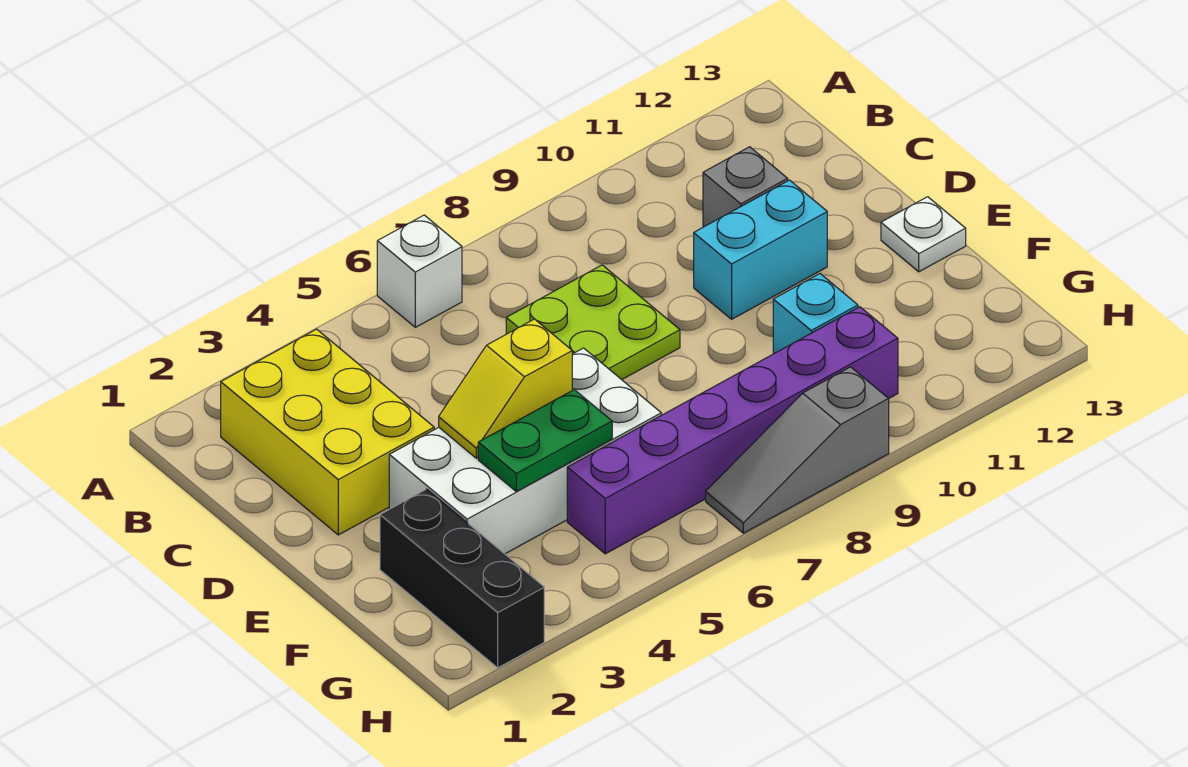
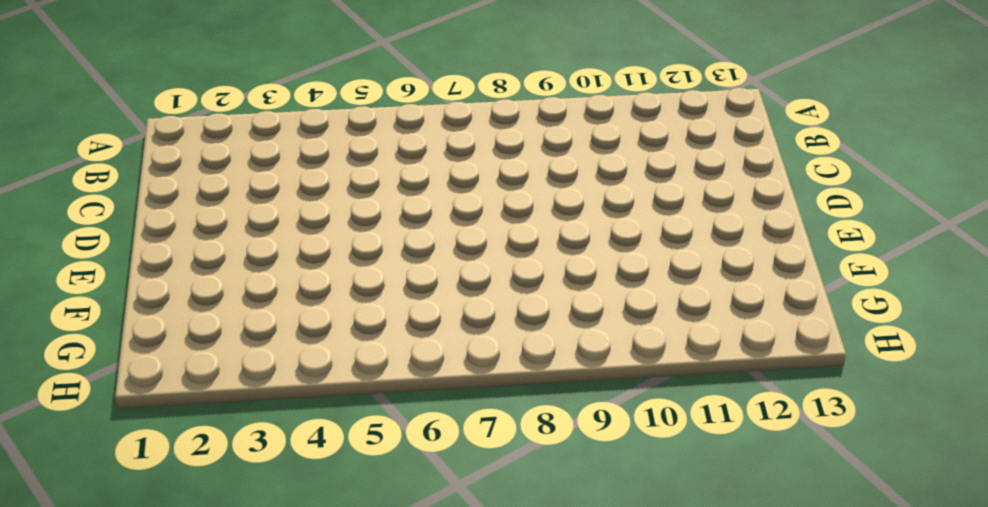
none -> white 1x1 brick [377,215,462,327]
none -> yellow 2x3 brick [221,329,434,535]
none -> lime 2x2 plate [506,265,680,380]

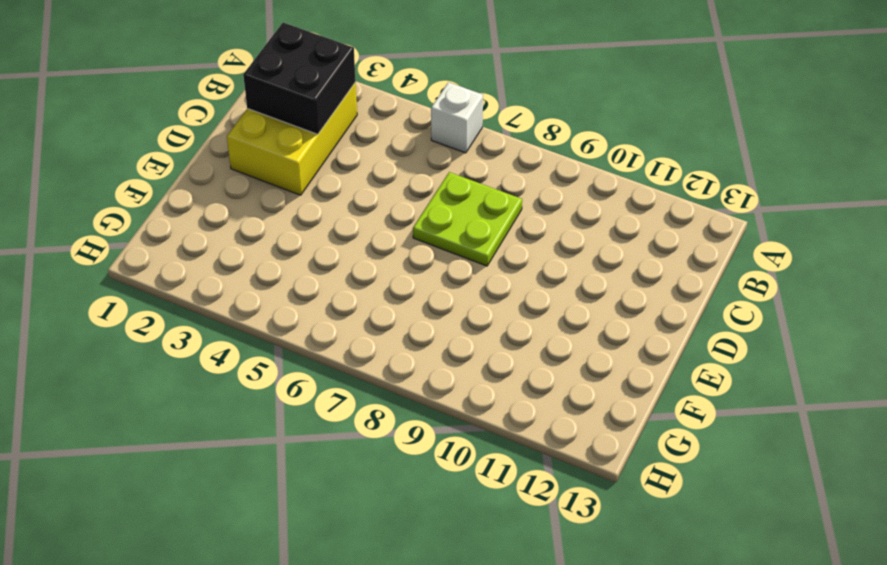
black 2x2 brick [243,23,356,134] -> none
none -> grey 1x1 brick [703,147,788,227]
none -> cyan 1x2 brick [694,180,827,319]
none -> white 2x4 brick [389,348,661,554]

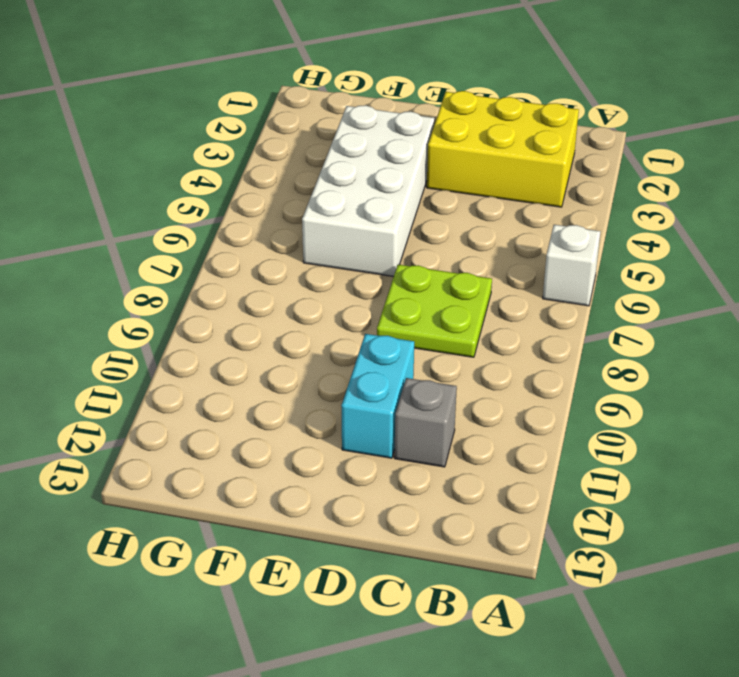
none -> white 1x1 plate [881,197,966,272]
none -> black 1x3 brick [380,489,544,668]
none -> cyan 1x1 brick [773,274,858,354]

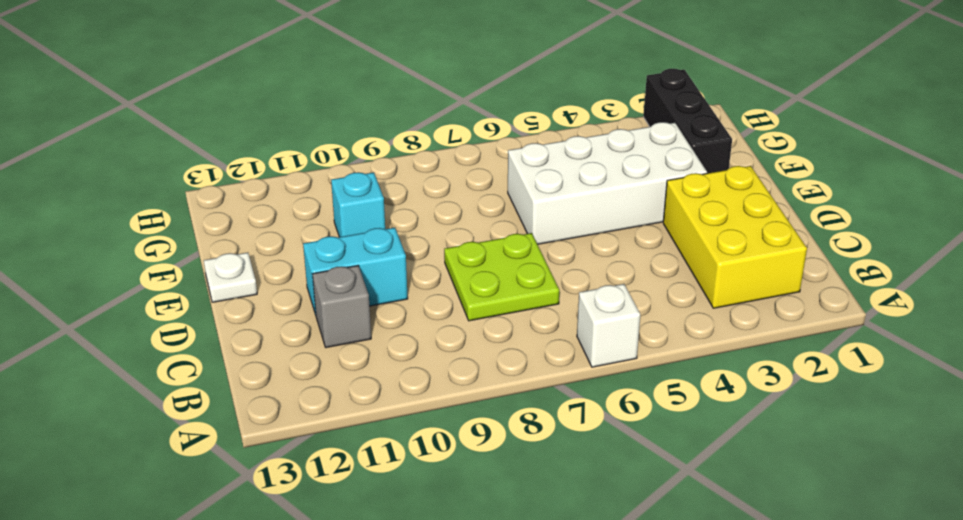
none -> purple 1x6 brick [567,307,898,554]
none -> grey 1x3 slope [706,367,889,533]
none -> yellow 1x2 slope [439,319,572,458]

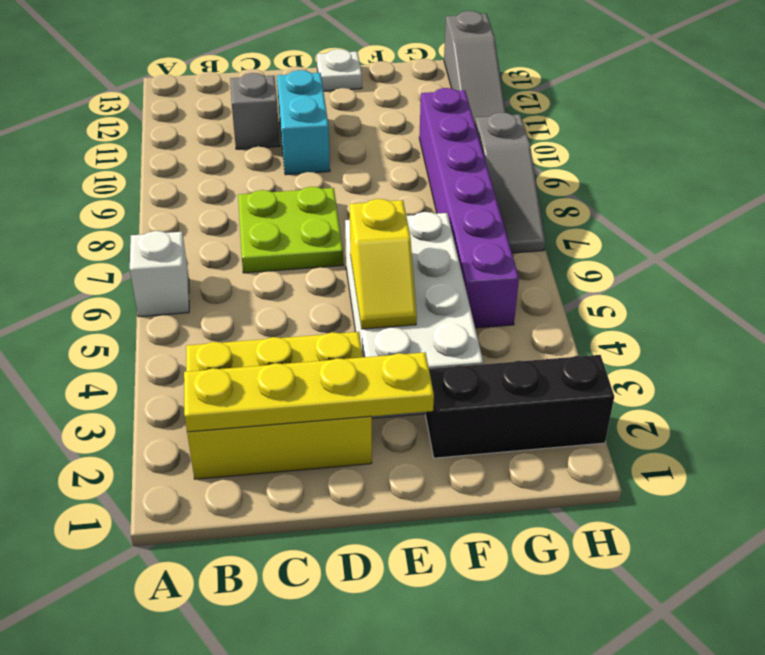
yellow 1x4 plate [184,352,434,432] -> none
grey 1x3 slope [444,11,506,123] -> none
none -> cyan 1x1 brick [773,274,858,354]
none -> green 1x2 plate [478,390,612,492]

